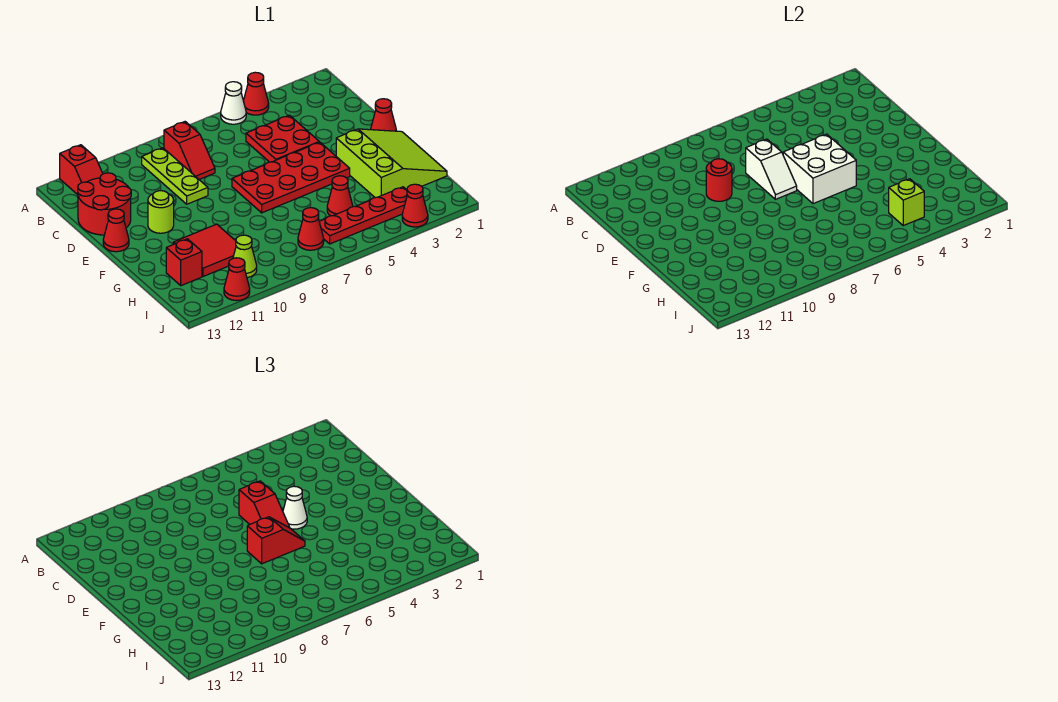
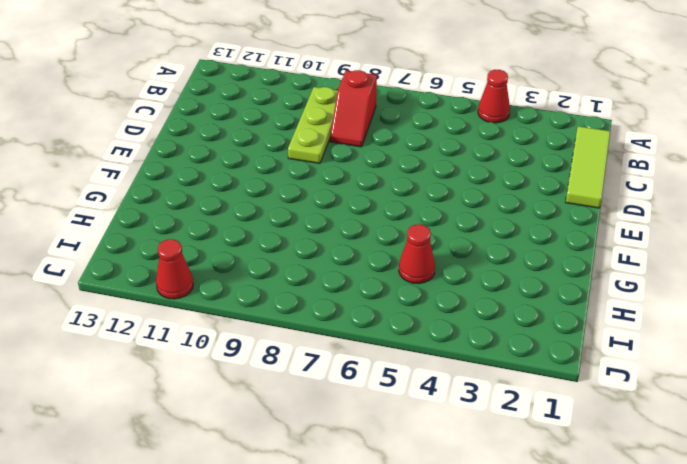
lime 1x3 tile [566,126,610,208] -> none
none -> white 1x1 cone [221,82,246,124]
none -> red 1x2 slope [60,145,103,195]
none -> red 2x2 plate [246,115,319,162]

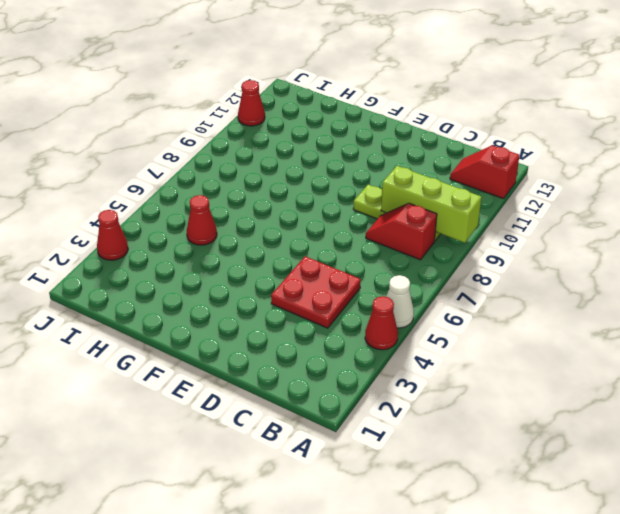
lime 1x3 brick [381,166,481,243] -> none
none -> red 2x2 round brick [78,173,131,235]
none -> red 1x1 cone [371,99,396,131]
none -> red 2x4 plate [232,142,350,213]

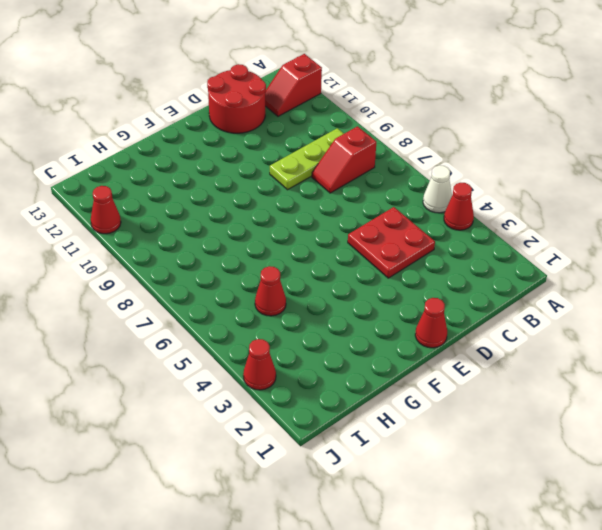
none -> red 2x4 plate [232,142,350,213]
none -> lime 1x1 round brick [148,191,174,233]
none -> red 1x1 cone [103,209,129,252]

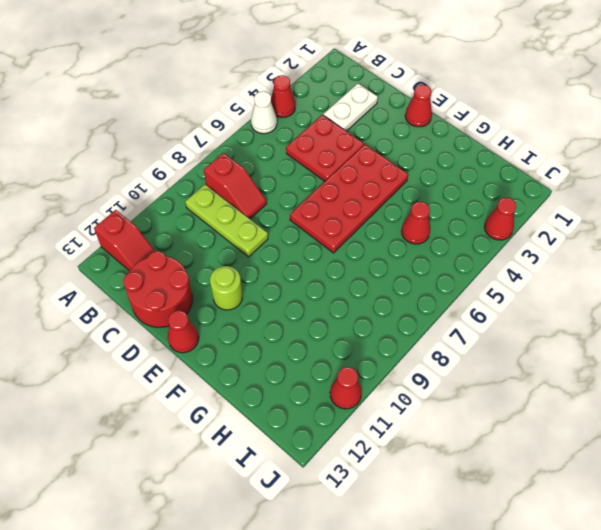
white 1x2 plate [323,84,378,131] -> none
none -> lime 3x3 slope [336,129,447,198]
none -> red 2x2 tile [173,224,236,276]
none -> red 1x1 brick [166,239,202,286]

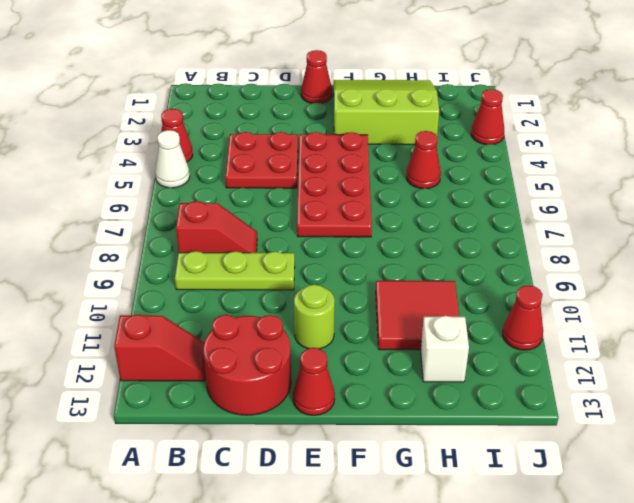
white 1x1 brick [421,316,469,382] -> red 1x1 brick [166,239,202,286]
none -> red 1x4 plate [319,187,407,244]
none -> red 1x1 cone [298,208,324,250]
none -> lime 1x1 cone [233,235,257,278]

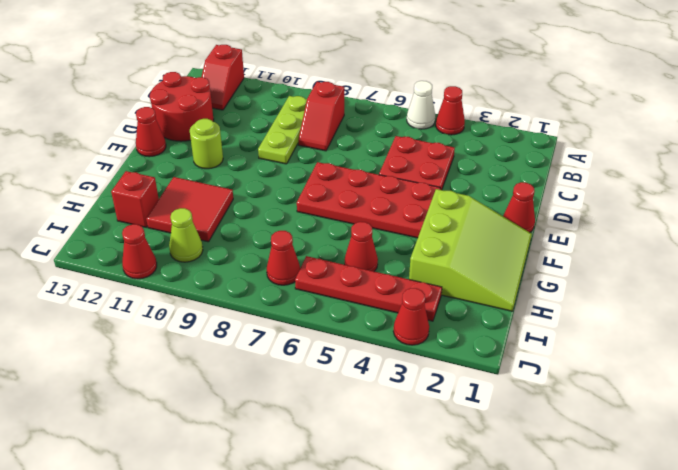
none -> white 1x2 slope [746,139,797,199]
none -> red 1x1 round brick [706,159,732,201]
none -> white 2x2 brick [783,134,856,204]

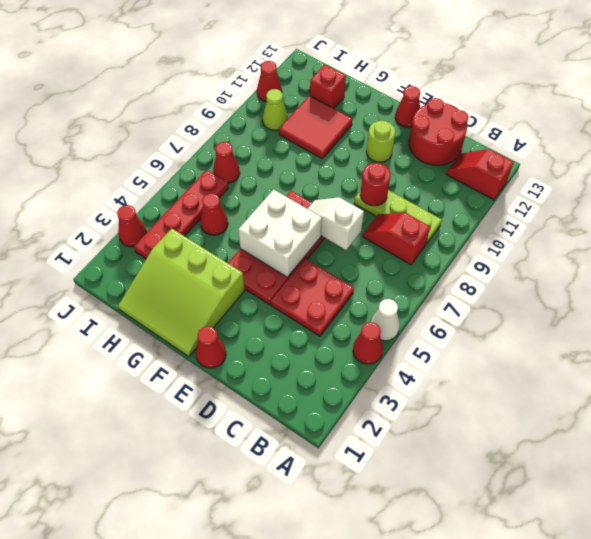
none -> lime 1x1 brick [889,179,924,226]
none -> red 1x2 slope [239,481,290,528]
none -> white 1x1 cone [283,486,307,529]

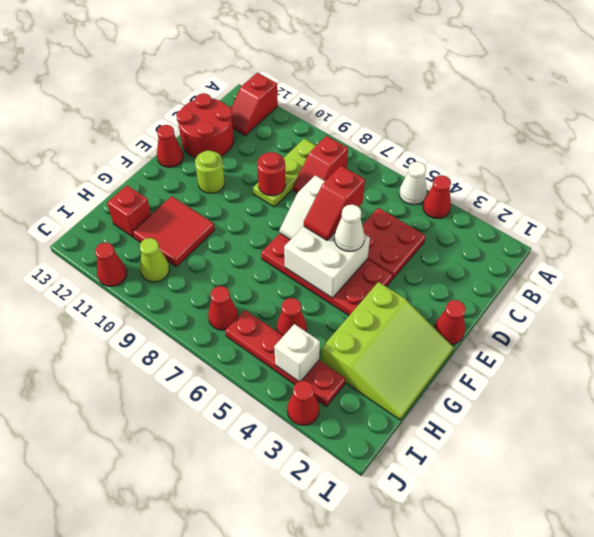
white 1x1 brick [274,324,320,381] -> lime 1x1 brick [889,179,924,226]
none -> red 1x2 slope [247,517,305,564]

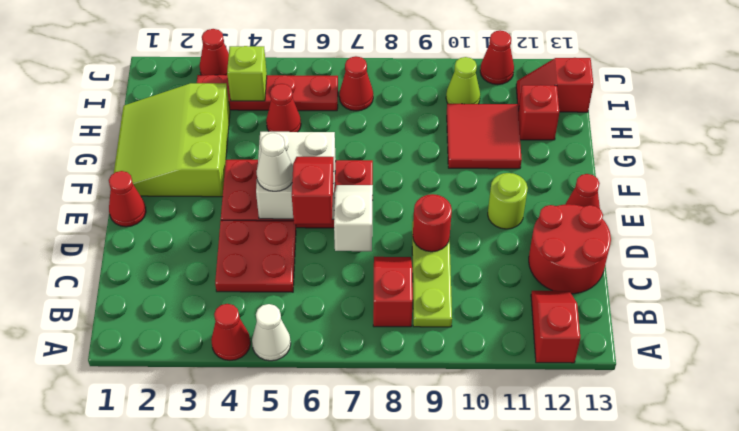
red 1x2 slope [516,58,594,112] -> red 1x2 slope moved to [247,517,305,564]

